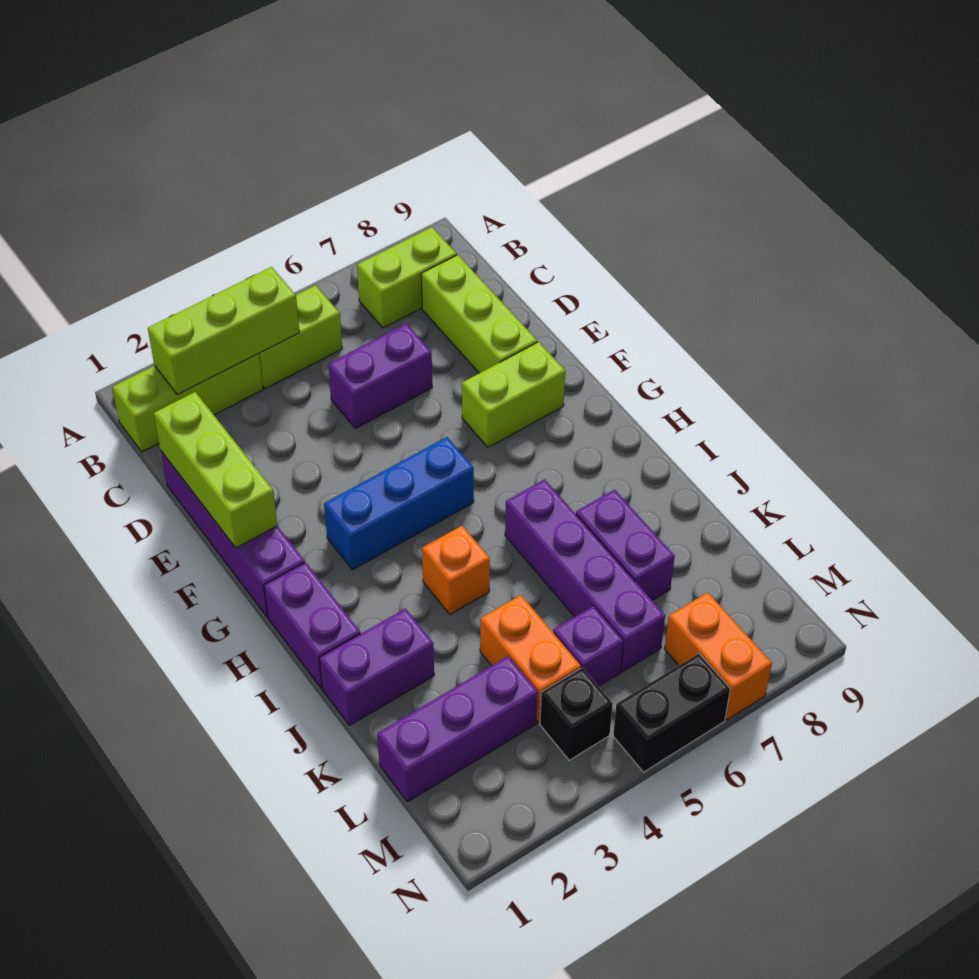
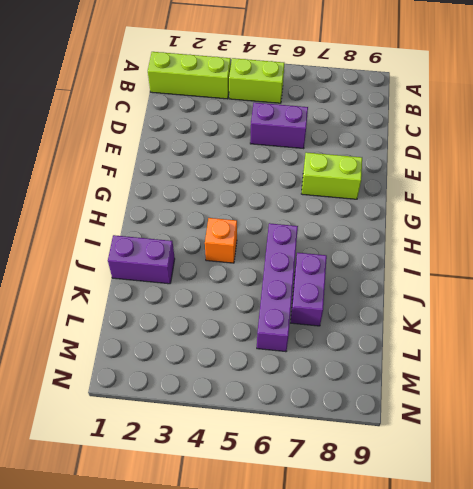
none -> lime 1x2 brick [357,227,457,328]
none -> lime 1x3 brick [421,255,537,373]
none -> purple 1x4 brick [161,451,305,617]

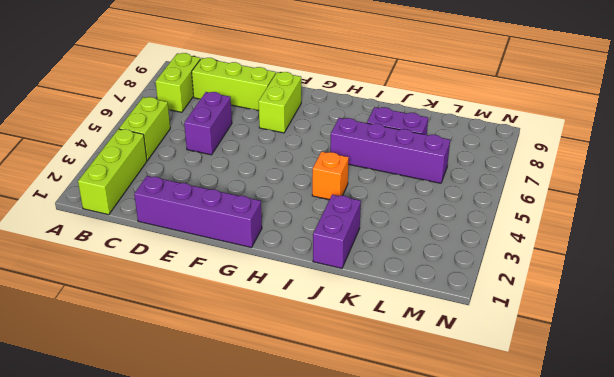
none -> blue 1x3 brick [324,437,474,570]
none -> purple 1x2 brick [264,562,360,688]
none -> orange 1x2 brick [480,595,581,723]

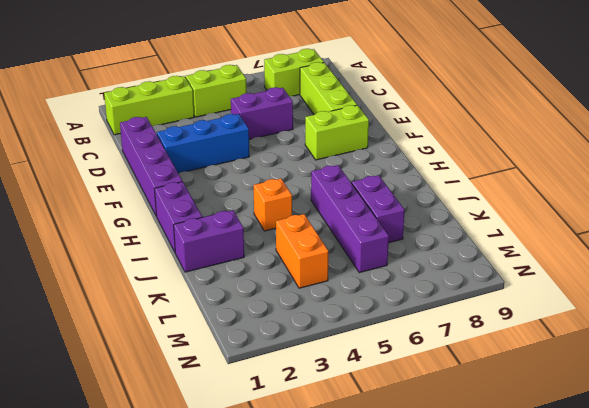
blue 1x3 brick [157,114,249,173] -> blue 1x3 brick moved to [324,437,474,570]
none -> purple 1x3 brick [377,656,538,802]
none -> purple 1x1 brick [553,606,623,686]
none -> black 1x1 brick [540,668,613,760]

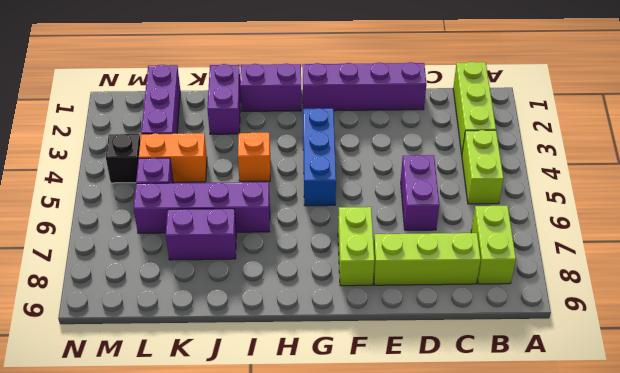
none -> orange 1x2 brick [665,592,772,720]
none -> black 1x2 brick [613,654,730,772]
none -> lime 1x3 brick [148,267,299,394]

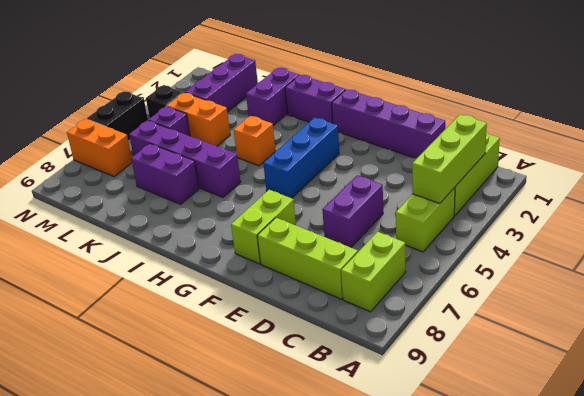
none -> lime 1x3 brick [154,392,277,548]

